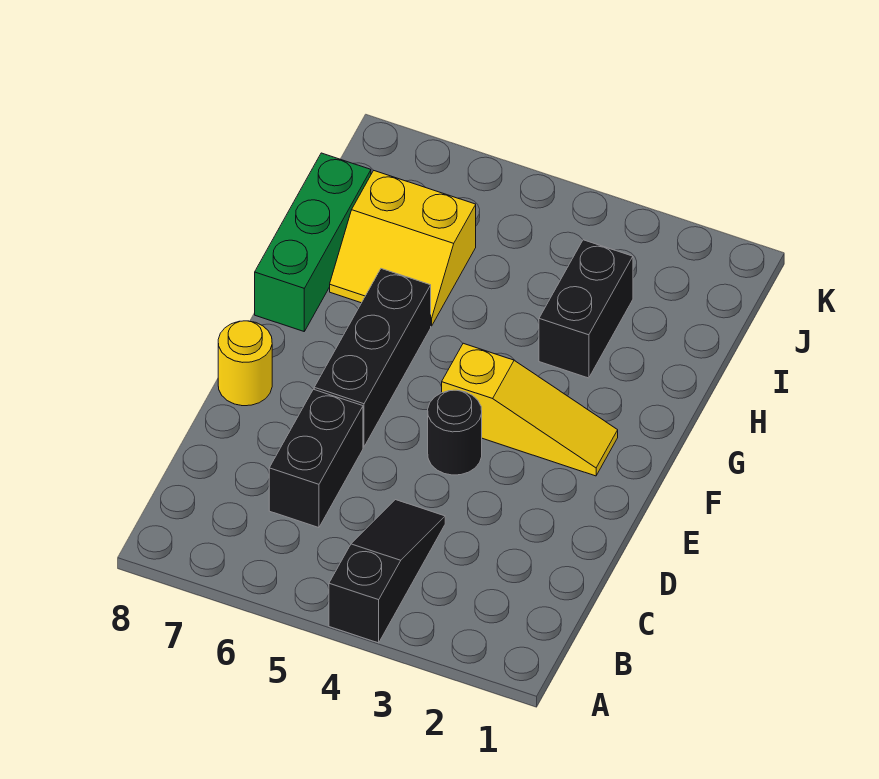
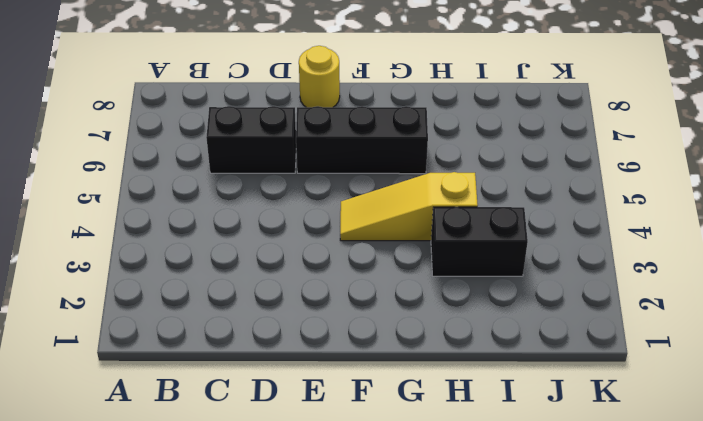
yellow 1x3 slope [340,172,478,241] -> yellow 1x3 slope turned to [442,343,618,476]
none -> black 1x3 slope [329,500,445,643]
none -> black 1x1 round brick [428,390,482,475]

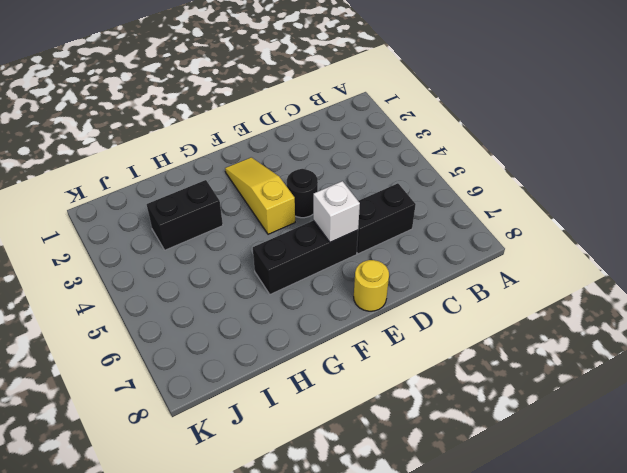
white 1x1 brick [313,181,360,242] -> none
none -> black 1x3 slope [329,500,445,643]
none -> green 1x3 brick [255,153,371,331]

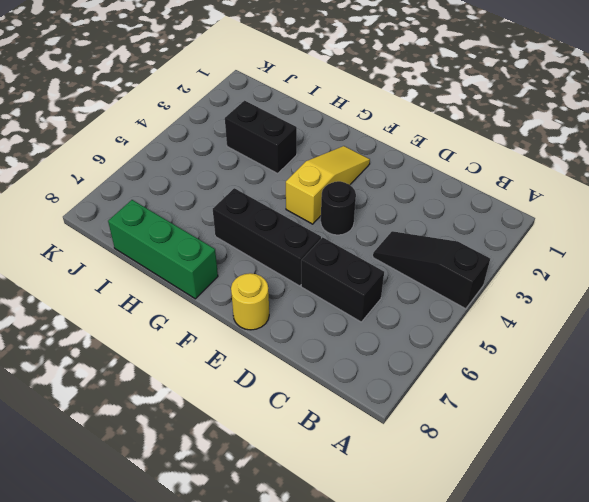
none -> yellow 2x2 slope [330,170,476,326]

